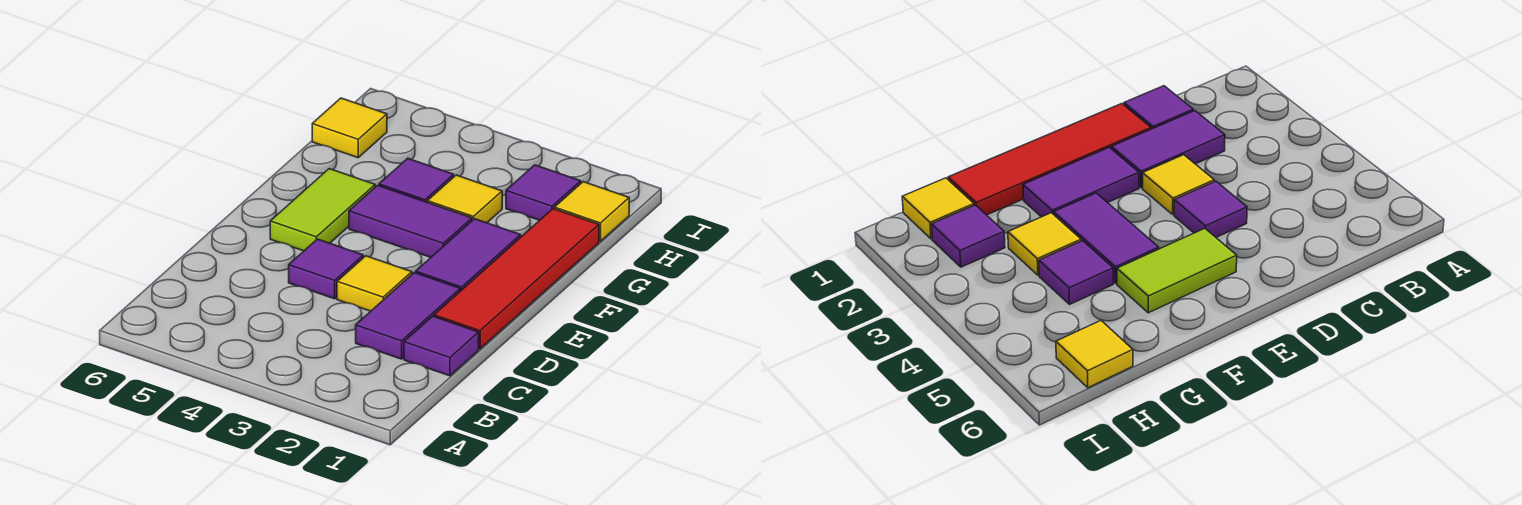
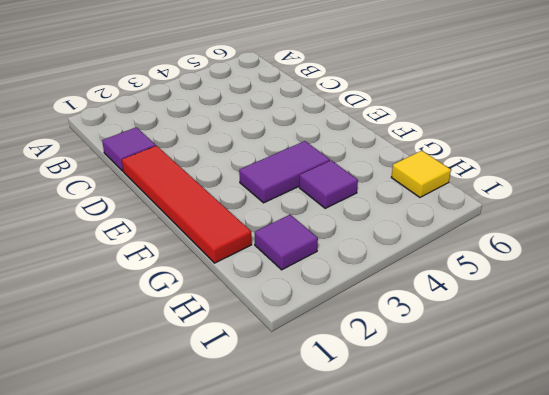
none -> purple 1x2 tile [356,273,460,359]
none -> yellow 1x1 tile [337,256,412,311]
none -> purple 1x1 tile [289,239,363,299]

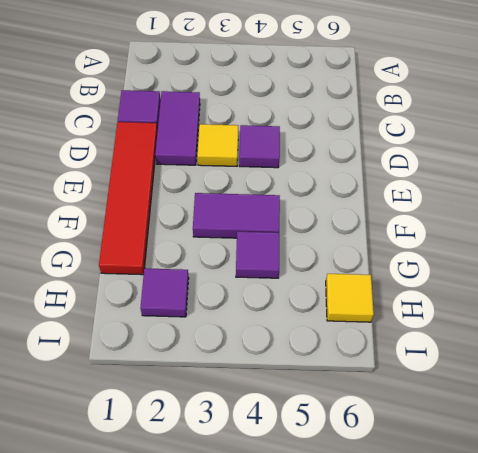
none -> purple 1x2 tile [416,219,521,291]
none -> lime 1x2 tile [270,169,375,251]
none -> yellow 1x1 tile [427,175,502,223]

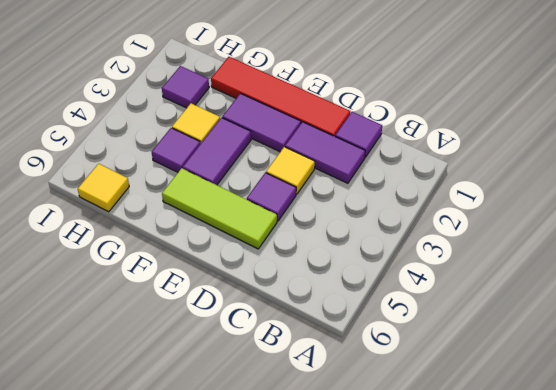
lime 1x3 tile [162,168,277,249] -> lime 1x2 tile [270,169,375,251]
none -> yellow 1x1 tile [554,182,629,241]

